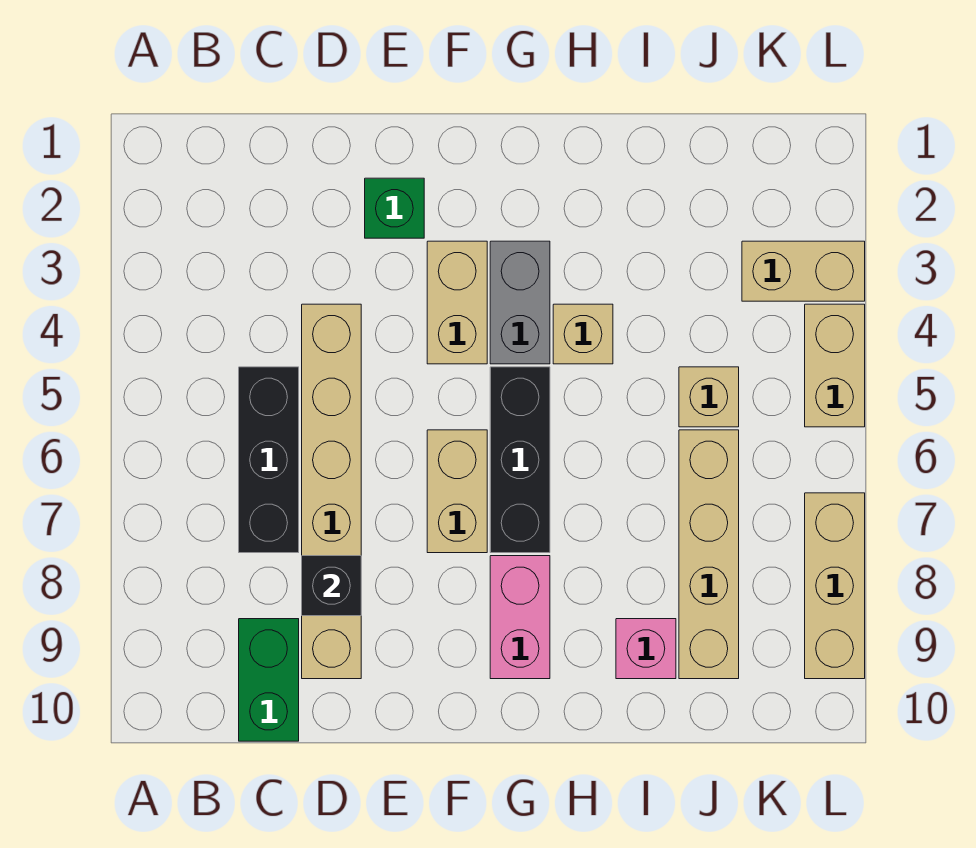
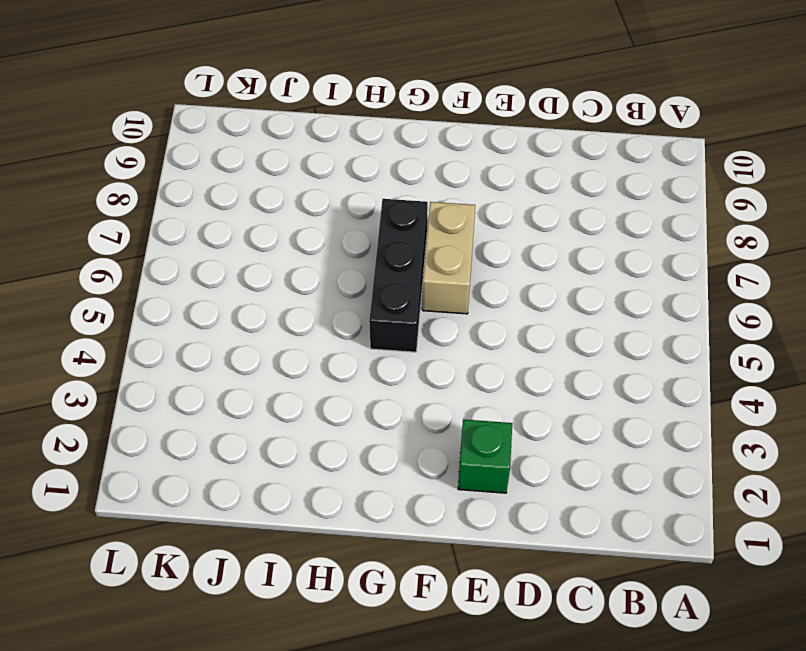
none -> black 1x3 brick [239,367,299,553]
none -> green 1x2 brick [239,619,299,741]
none -> tan 1x6 brick [302,304,361,679]

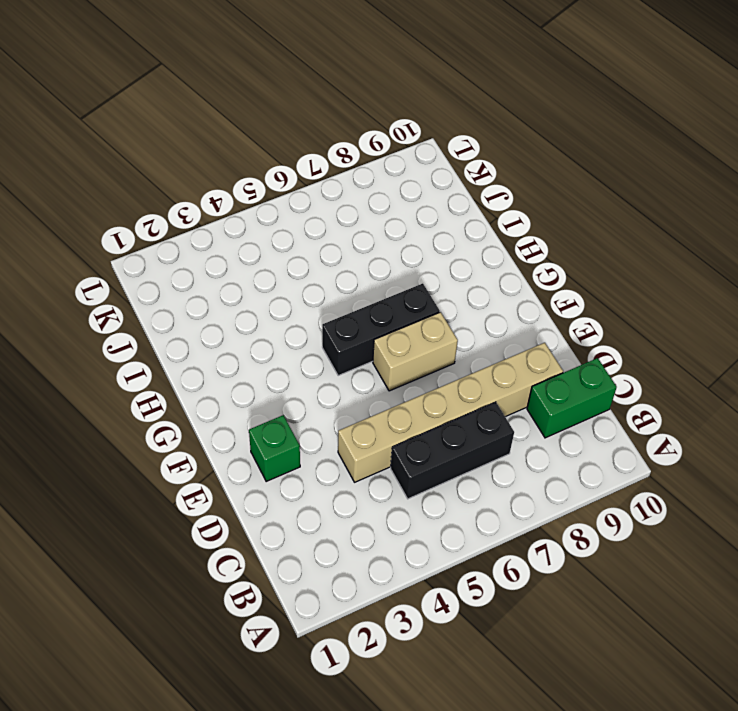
none -> tan 1x2 brick [427,241,487,364]
none -> grey 1x2 brick [490,241,550,364]
none -> pink 1x2 brick [490,556,550,679]

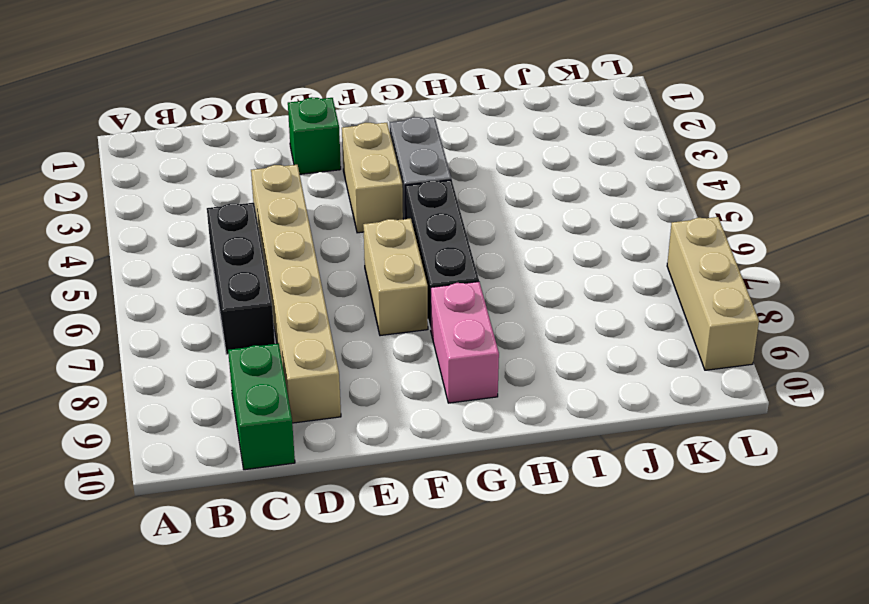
none -> tan 1x1 brick [553,304,613,364]
none -> pink 1x1 brick [616,619,676,679]
none -> tan 1x1 brick [679,367,739,427]

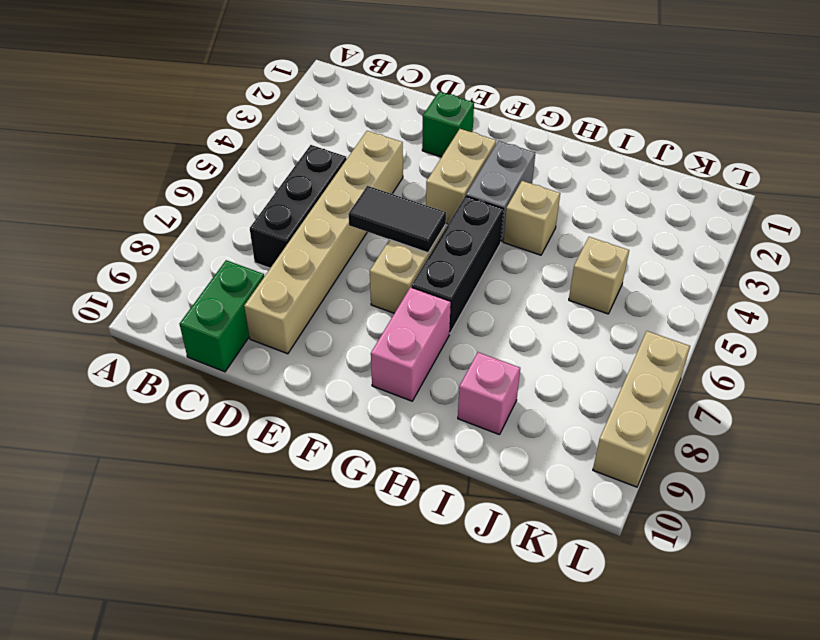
black 1x2 tile [348,186,446,253] -> none
none -> tan 1x4 brick [679,430,739,679]
none -> tan 1x2 brick [742,241,865,301]
none -> tan 1x2 brick [805,304,865,427]

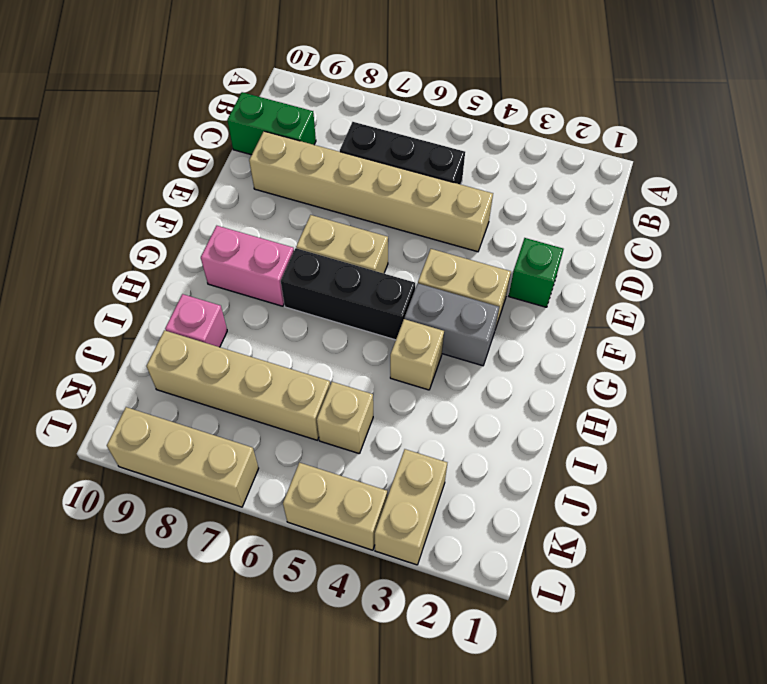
none -> black 1x1 brick [302,556,361,616]

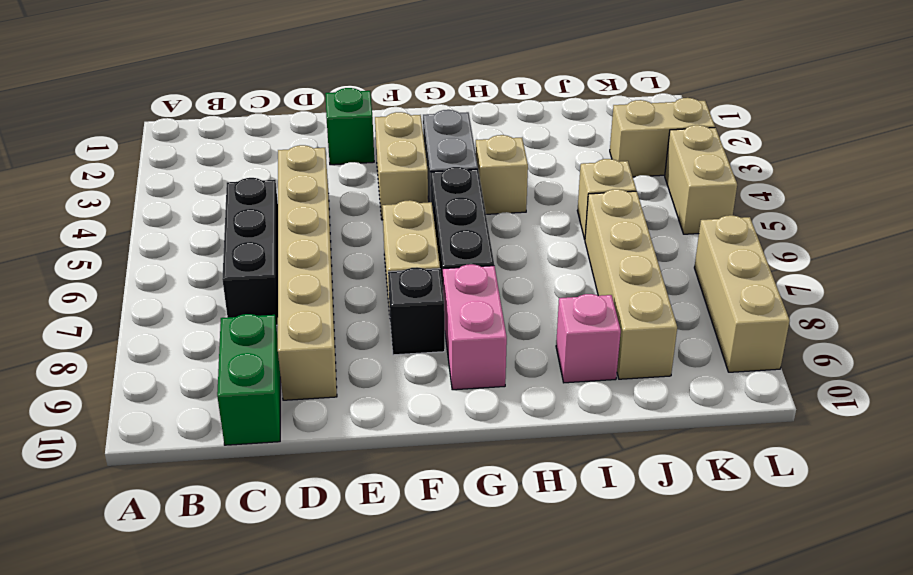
black 1x1 brick [388,267,445,355] -> black 1x1 brick moved to [302,556,361,616]

